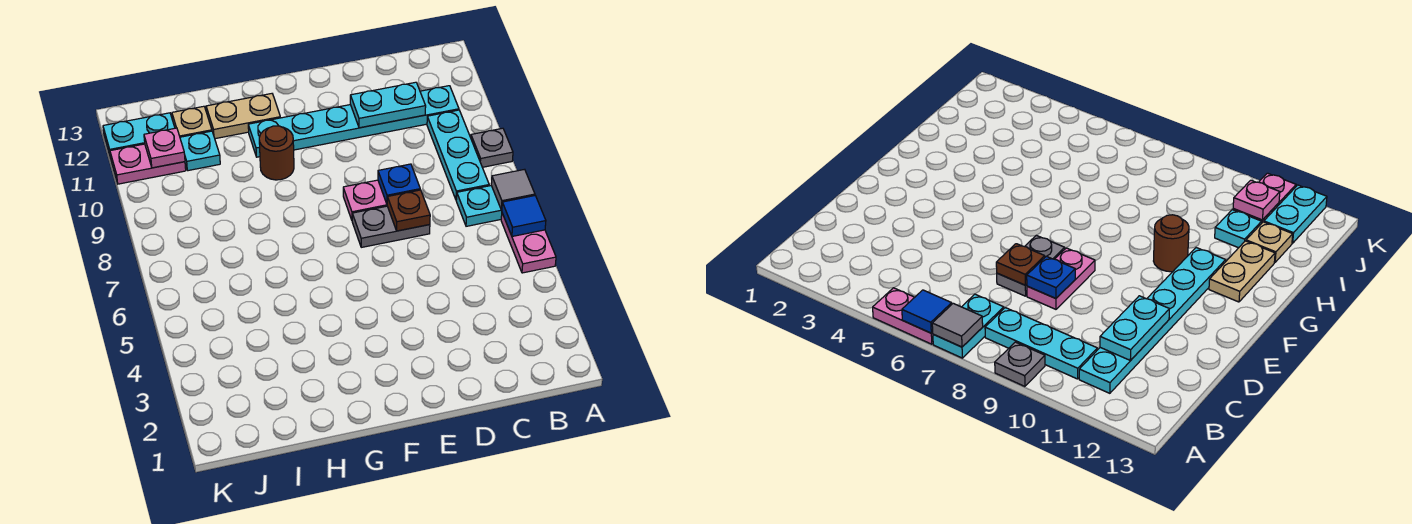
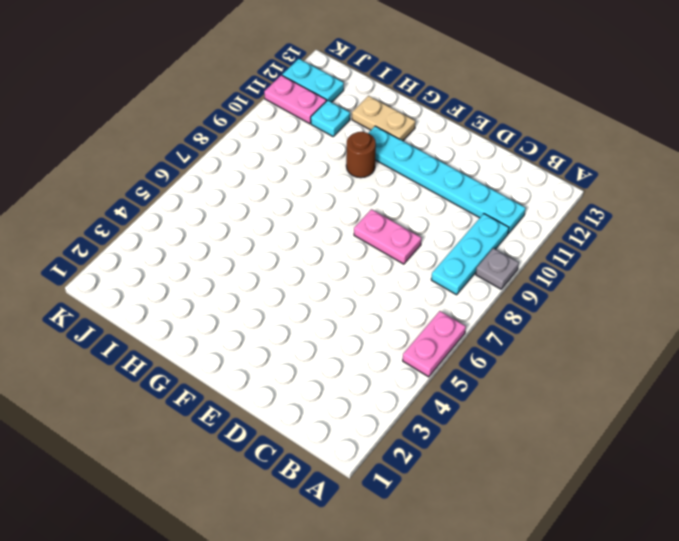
none -> cyan 1x2 plate [456,186,502,226]
none -> grey 1x2 plate [352,206,430,247]
none -> tan 1x1 plate [172,106,212,137]

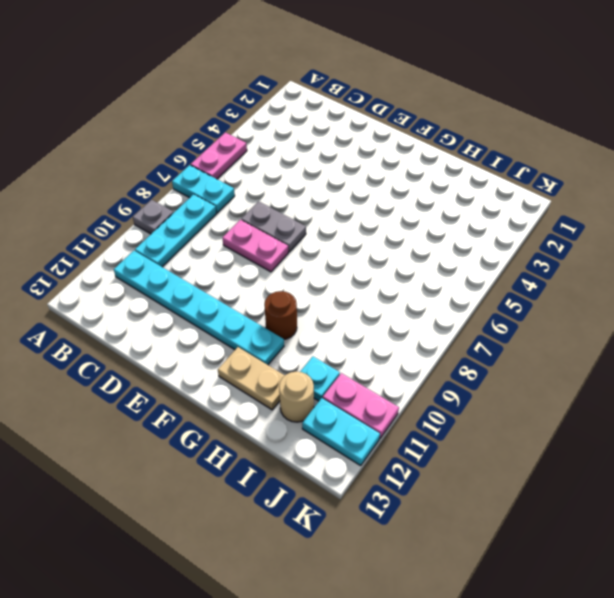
tan 1x1 round brick [279,371,314,422] -> tan 1x1 plate [172,106,212,137]
none -> blue 1x1 tile [502,196,546,236]
none -> grey 1x1 tile [491,169,535,210]
none -> cyan 1x2 plate [350,82,426,128]

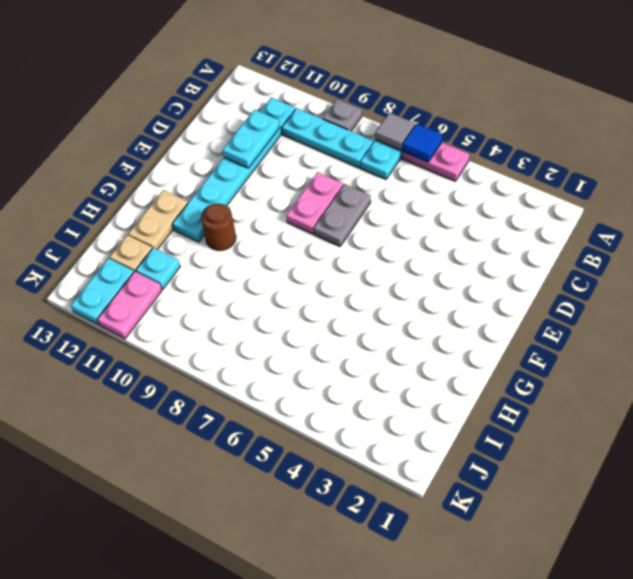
none -> brown 1x1 plate [387,190,430,231]
none -> blue 1x1 plate [378,164,420,204]
none -> pink 1x1 plate [144,128,185,168]

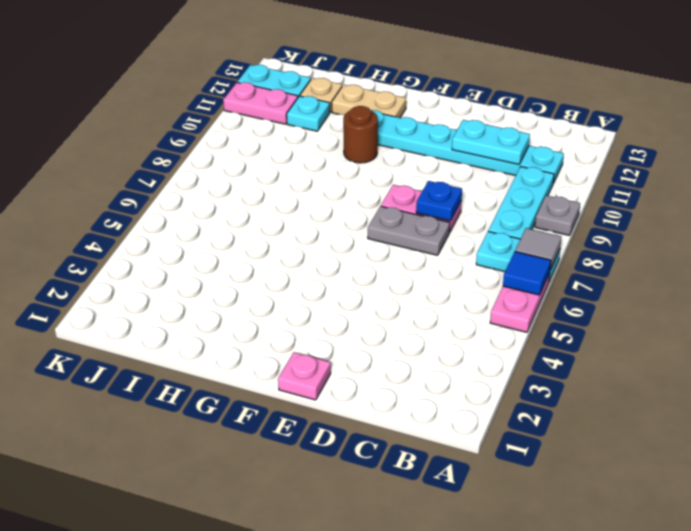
pink 1x1 plate [278,352,331,400] -> pink 1x1 plate moved to [144,128,185,168]
none -> brown 1x1 plate [387,190,430,231]

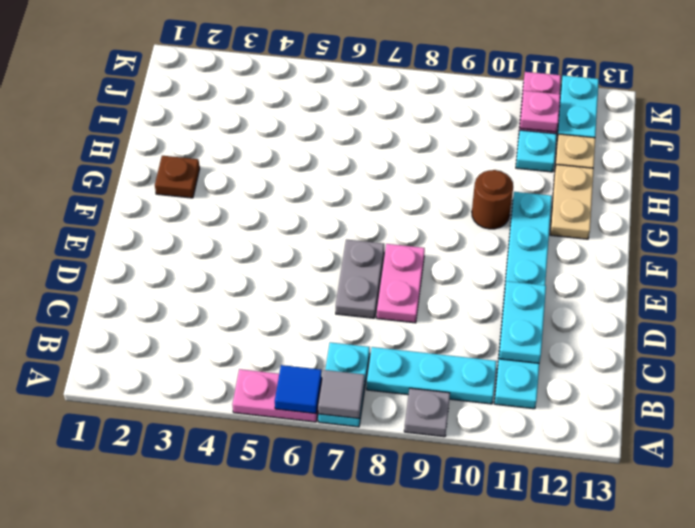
brown 1x1 plate [155,156,200,198] -> brown 1x1 plate moved to [387,190,430,231]
none -> blue 1x1 plate [378,164,420,204]

